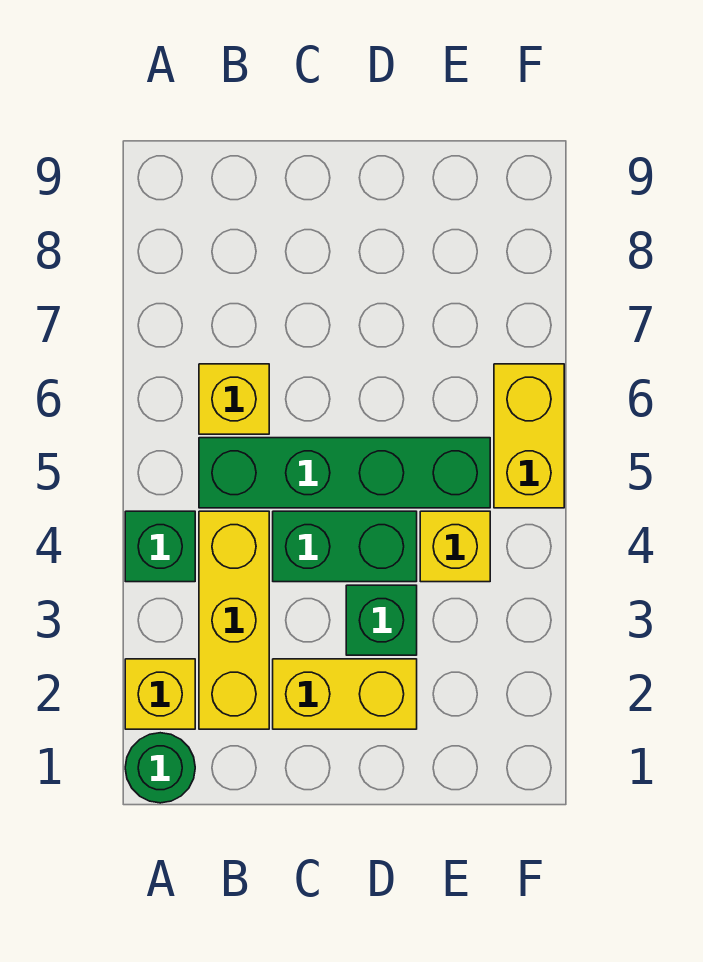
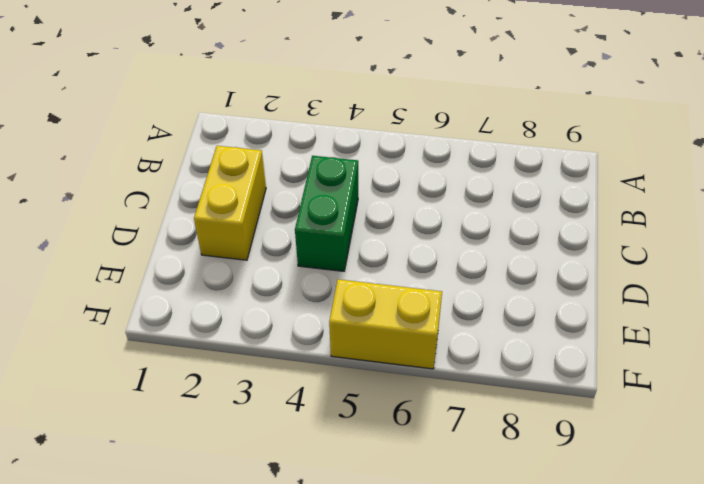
none -> green 1x1 round brick [125,733,195,803]
none -> yellow 1x1 brick [125,659,195,729]

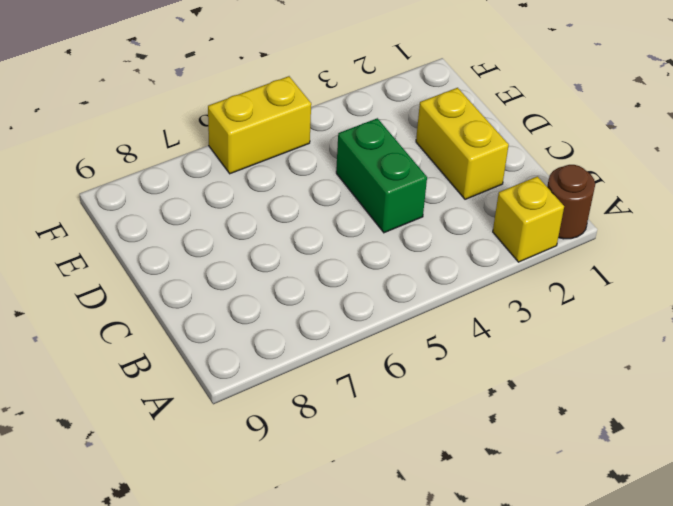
brown 1x1 round brick [547,165,595,239] -> green 1x1 round brick [125,733,195,803]
none -> green 1x1 brick [125,511,195,582]
none -> yellow 1x3 brick [199,511,269,729]

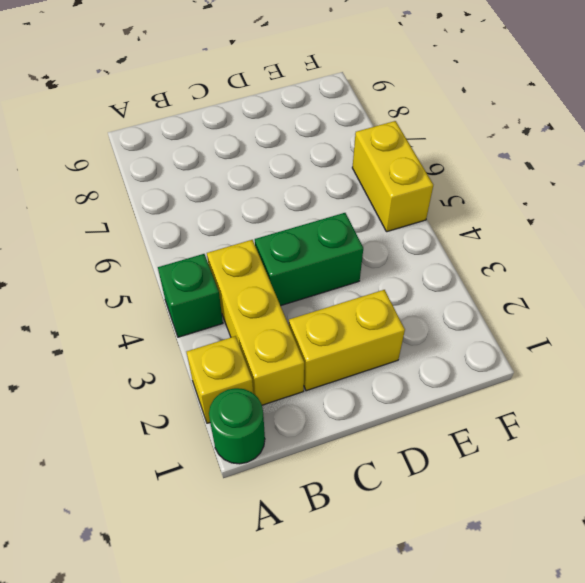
none -> green 1x4 brick [199,438,490,508]
none -> yellow 1x1 brick [199,364,269,434]

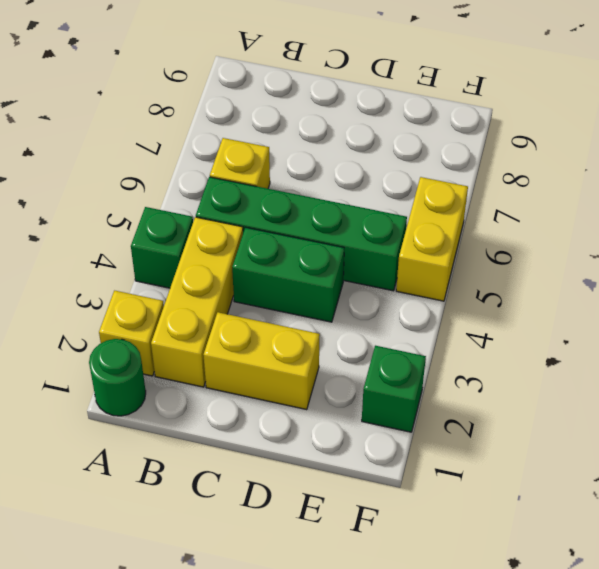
green 1x1 brick [362,346,426,432] -> green 1x1 brick moved to [346,585,417,655]
none -> yellow 1x1 brick [420,511,490,582]

